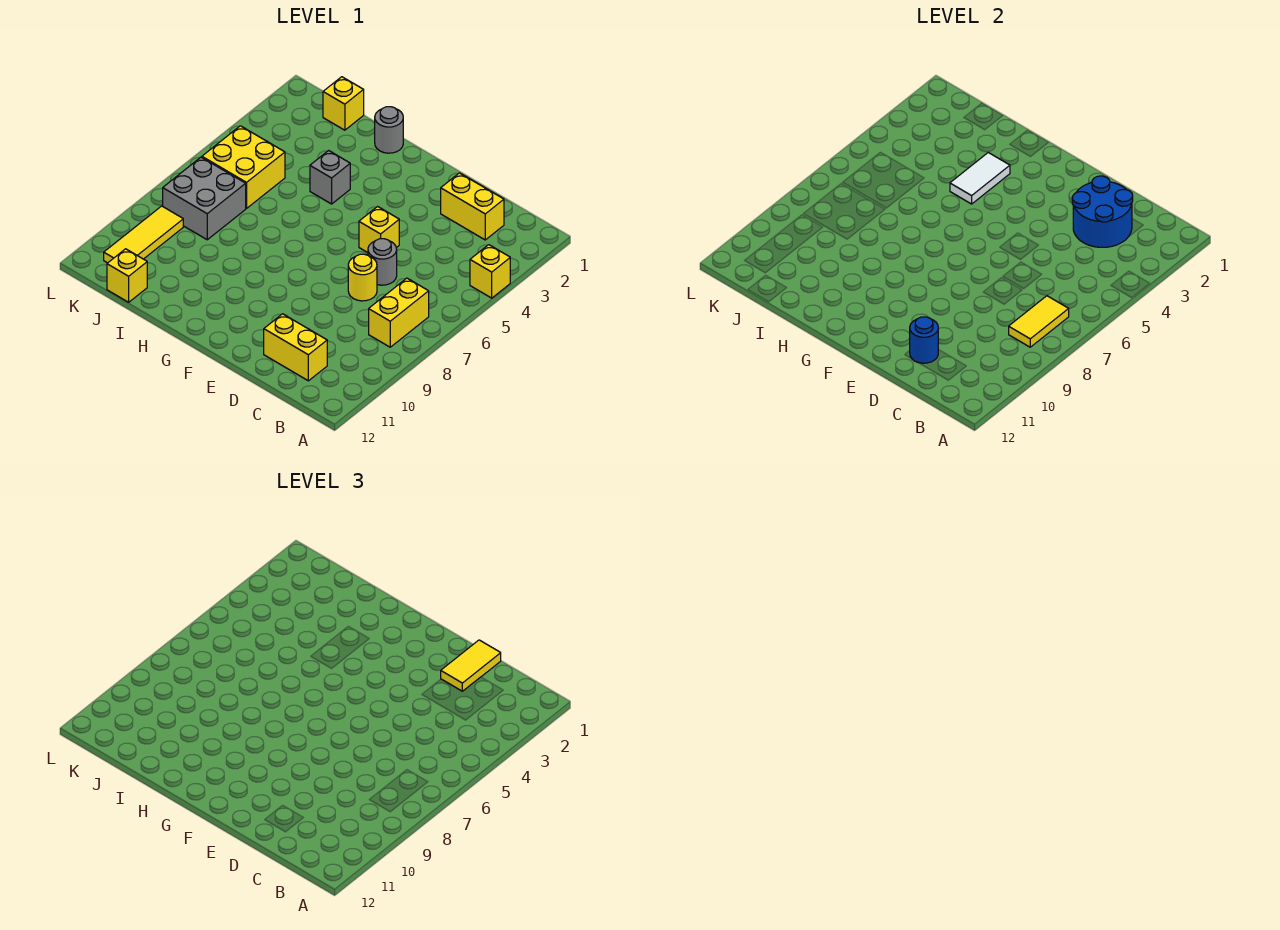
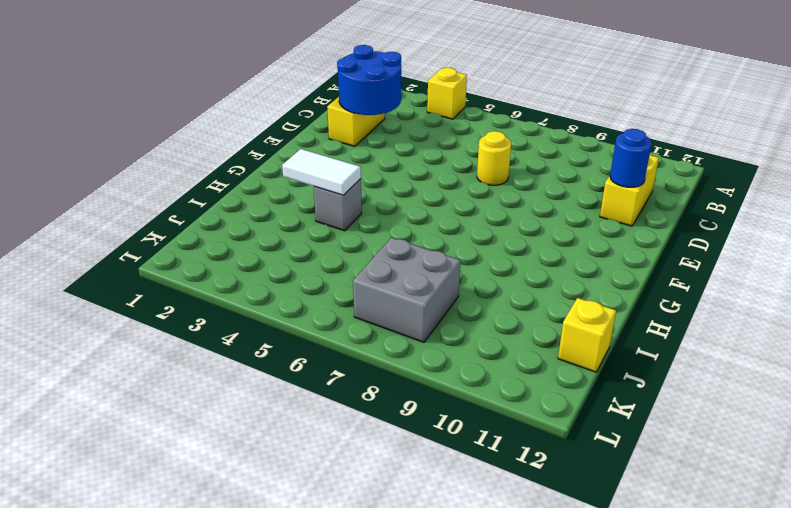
none -> yellow 1x2 brick [369,278,429,347]
none -> grey 1x1 round brick [368,239,397,285]
none -> yellow 1x1 brick [359,207,399,253]

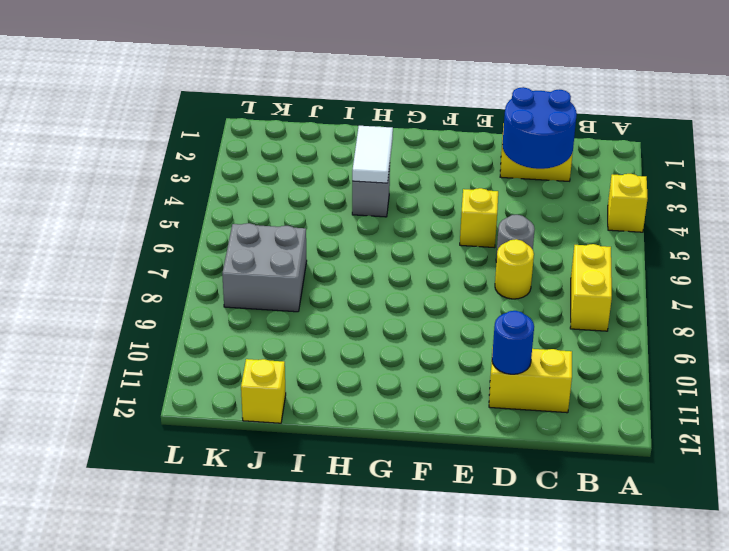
none -> grey 1x1 round brick [375,107,403,153]
none -> yellow 1x1 brick [323,77,364,130]
none -> yellow 2x2 brick [202,126,285,208]

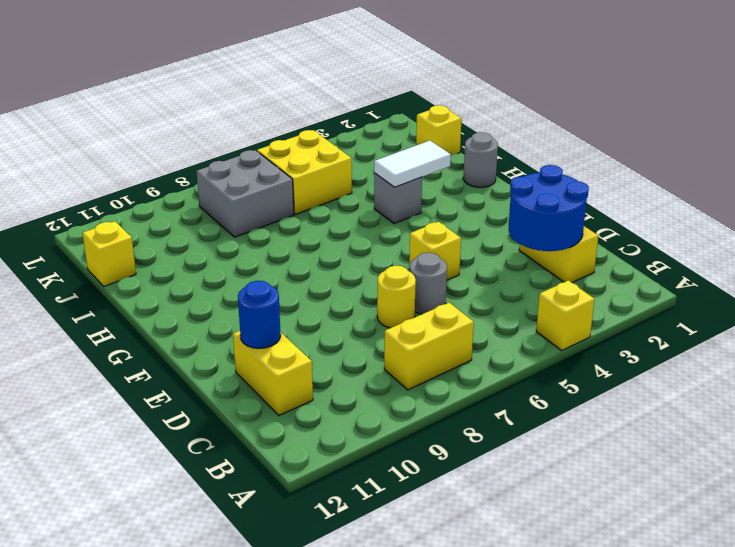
none -> yellow 1x3 tile [104,206,183,263]
none -> yellow 1x2 tile [1009,296,1069,347]
none -> yellow 1x2 tile [441,640,501,691]

